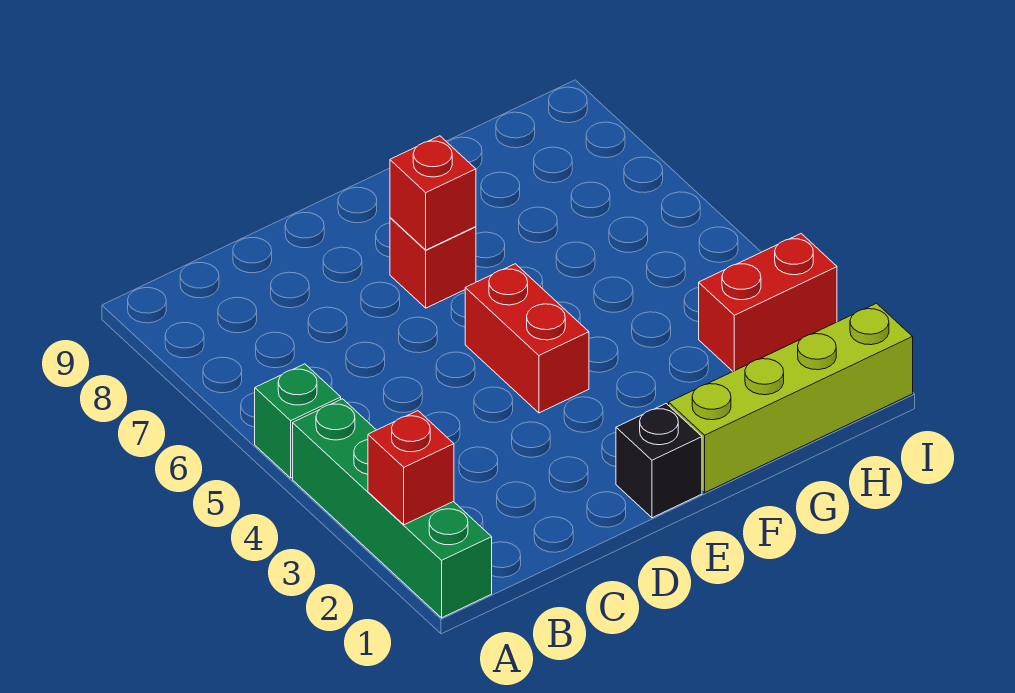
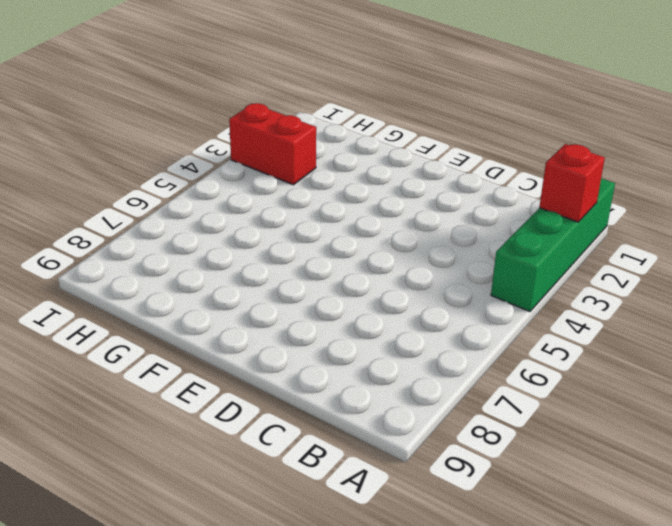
none -> green 1x1 brick [255,364,341,478]
none -> black 1x1 brick [616,404,702,518]

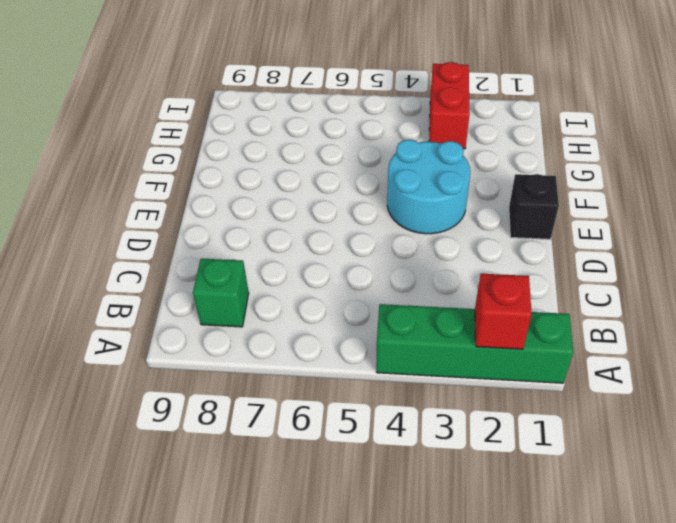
green 1x1 brick [193,259,249,327] -> green 1x1 brick moved to [255,364,341,478]
cyan 2x2 round brick [387,140,470,234] -> red 1x2 brick [465,264,589,413]
none -> red 1x1 brick [390,218,476,308]
none -> lime 1x4 brick [669,303,913,493]

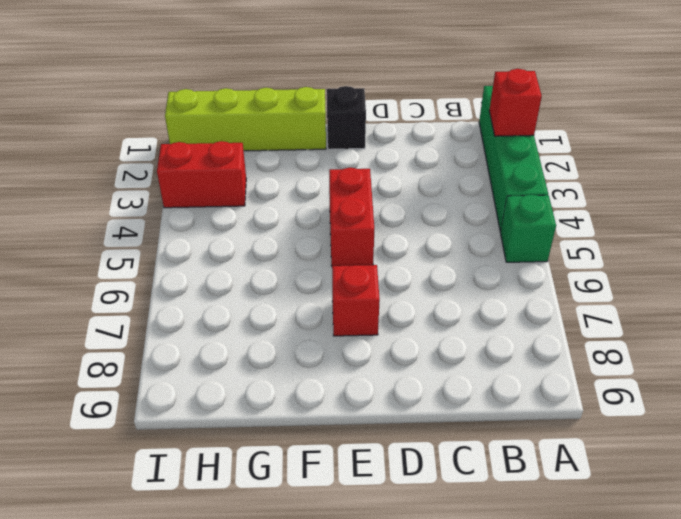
none -> red 1x1 brick [390,136,476,250]

